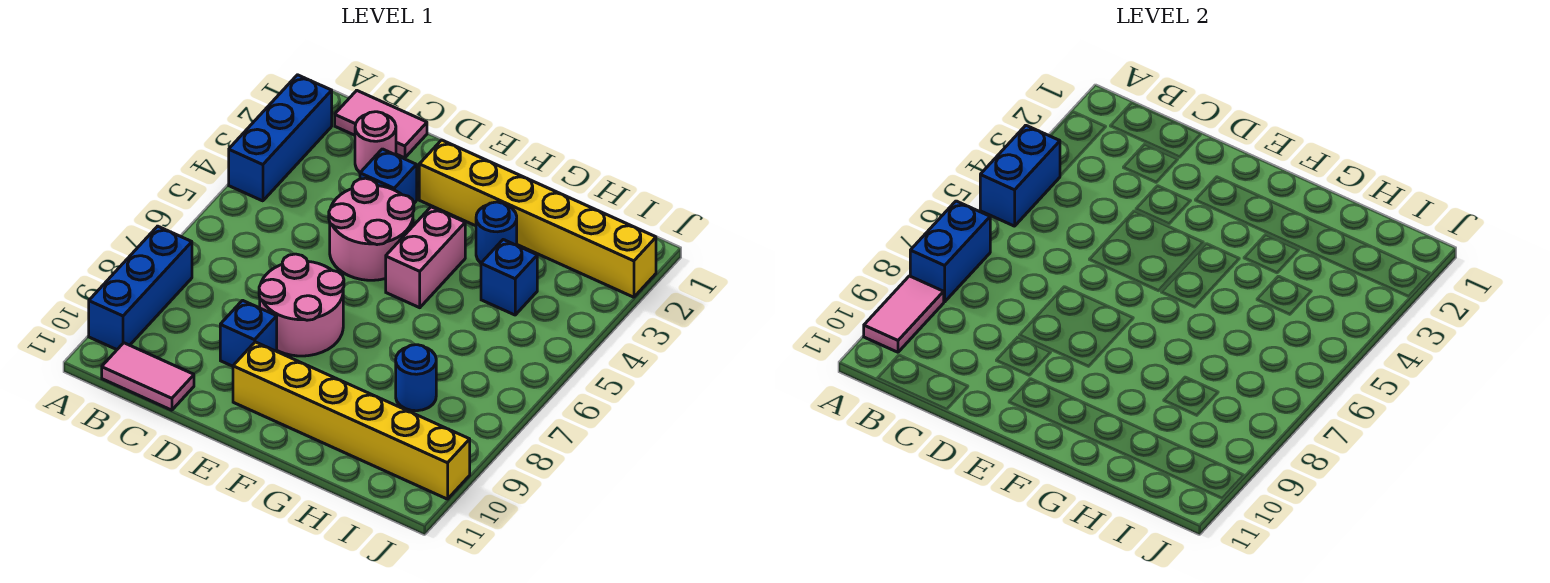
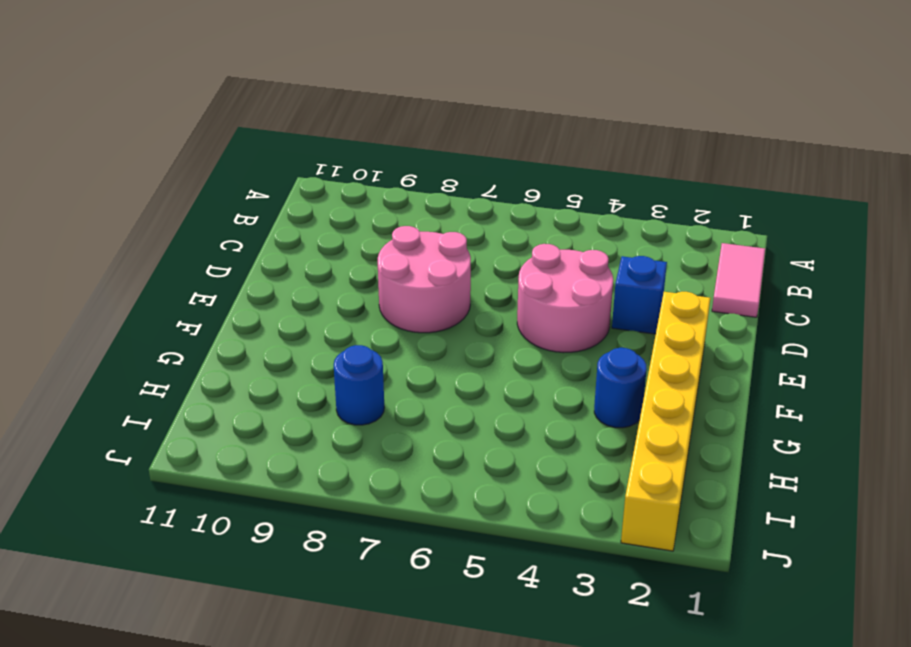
none -> blue 1x3 brick [229,75,332,201]
none -> blue 1x3 brick [89,226,192,350]
none -> pink 1x2 tile [102,343,194,410]

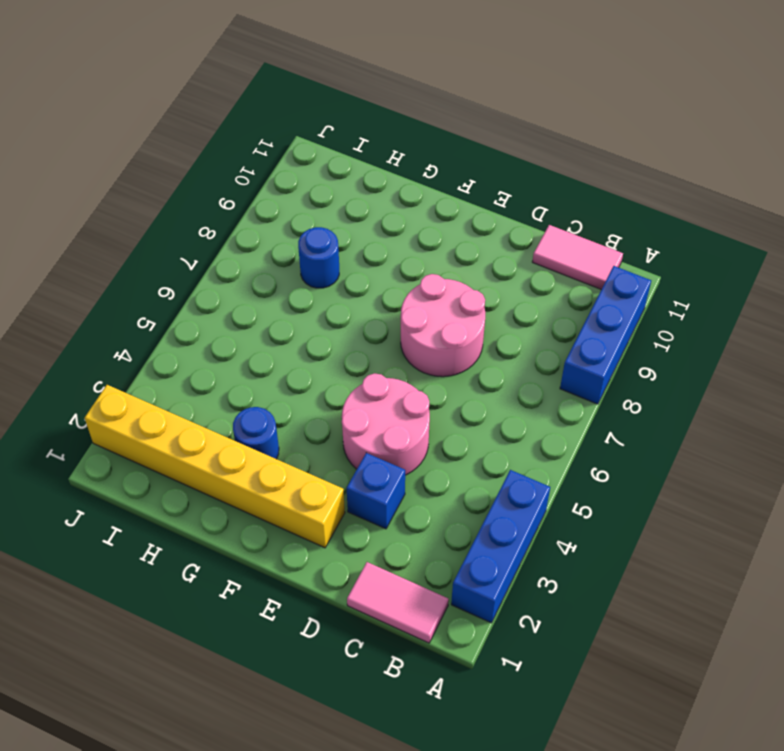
none -> pink 1x1 round brick [355,112,396,172]
none -> blue 1x1 brick [220,300,277,366]
none -> yellow 1x6 brick [233,342,470,499]

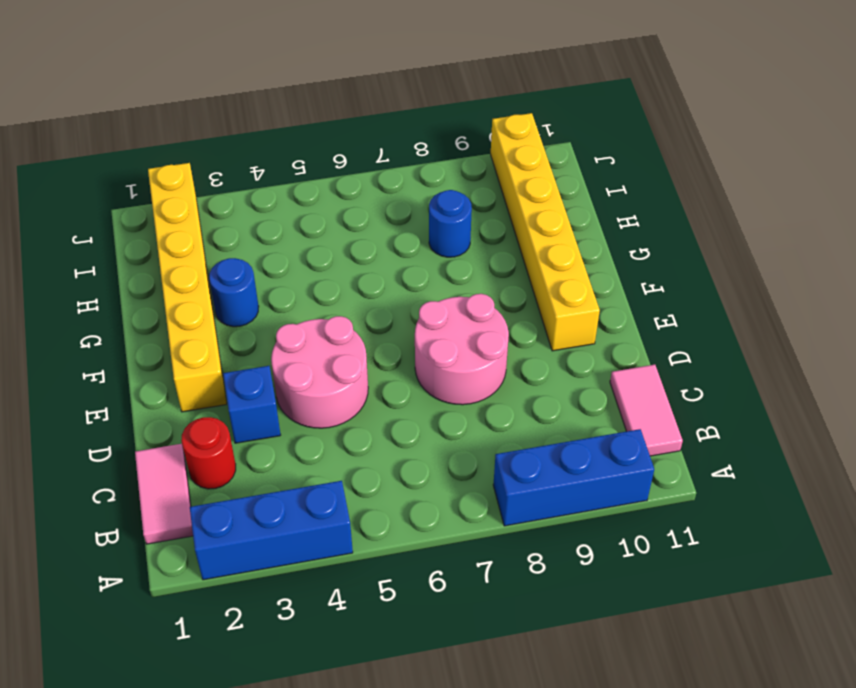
red 1x1 round brick [181,417,236,489] -> pink 1x1 round brick [355,112,396,172]
none -> blue 1x1 brick [220,300,277,366]
none -> pink 1x2 brick [386,207,465,308]
none -> blue 1x1 brick [481,240,537,315]

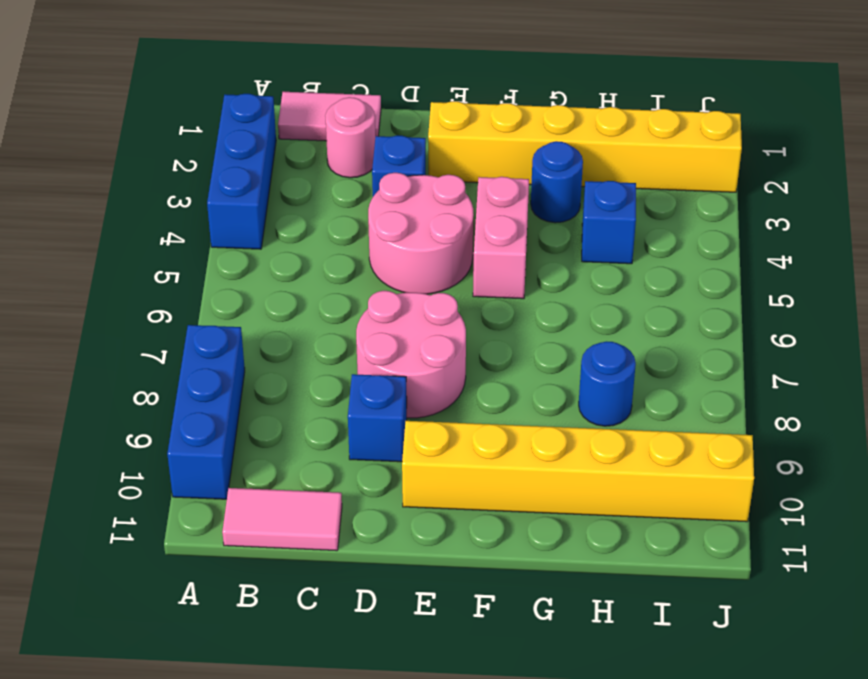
none -> blue 1x2 brick [980,125,1060,226]
none -> blue 1x2 brick [910,201,990,302]
none -> pink 1x2 tile [864,276,944,352]

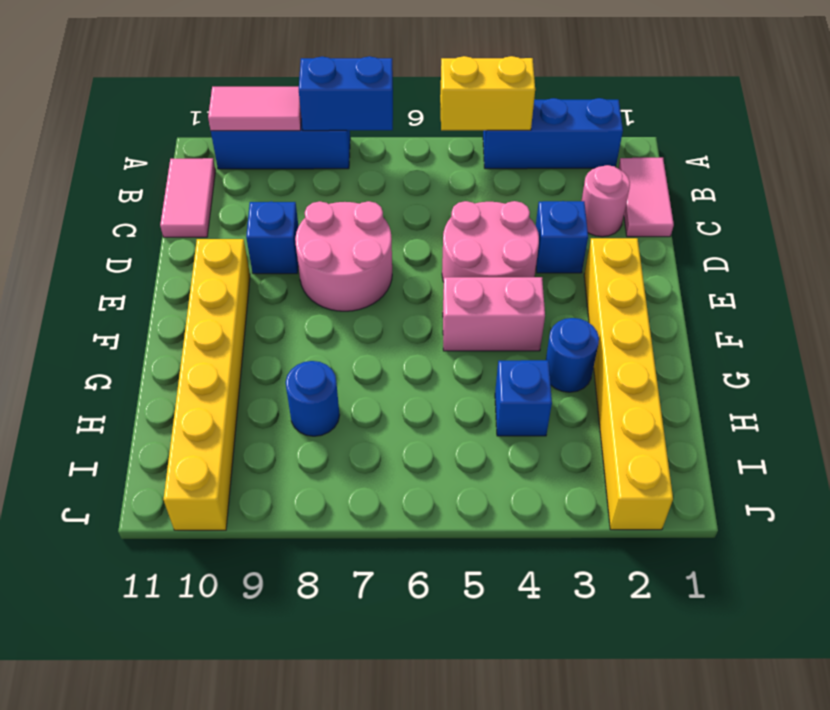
yellow 1x2 brick [440,56,535,130] -> blue 1x2 brick [980,125,1060,226]

